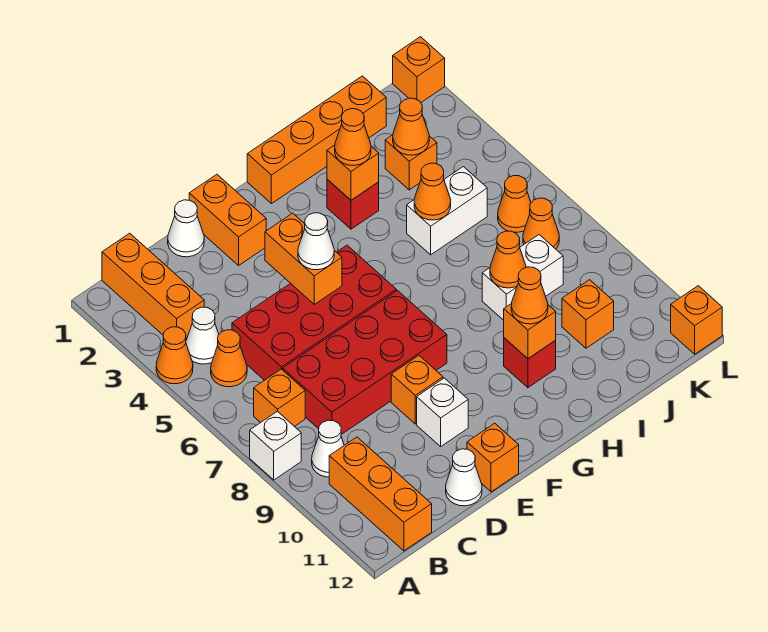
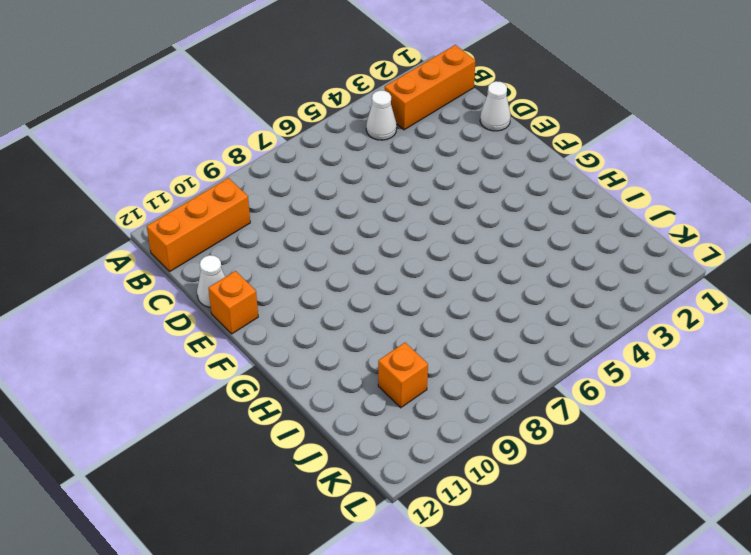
none -> orange 1x1 cone [156,327,193,384]
none -> white 1x1 brick [250,411,301,480]
none -> orange 1x1 cone [211,330,247,387]
none -> orange 1x1 brick [254,369,305,427]

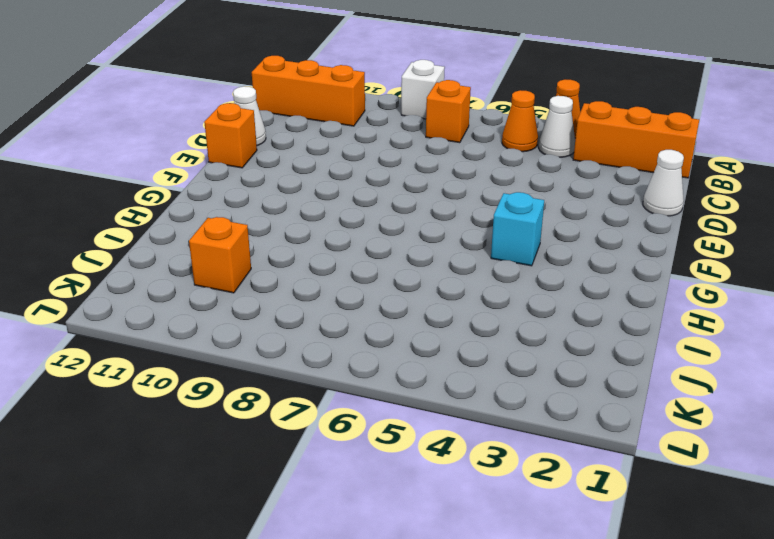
cyan 1x1 brick [491,192,544,266] -> none
none -> white 1x1 cone [312,420,344,477]
none -> red 2x4 brick [232,245,396,380]
none -> red 2x4 brick [283,291,447,434]
none -> orange 1x2 brick [189,174,266,265]

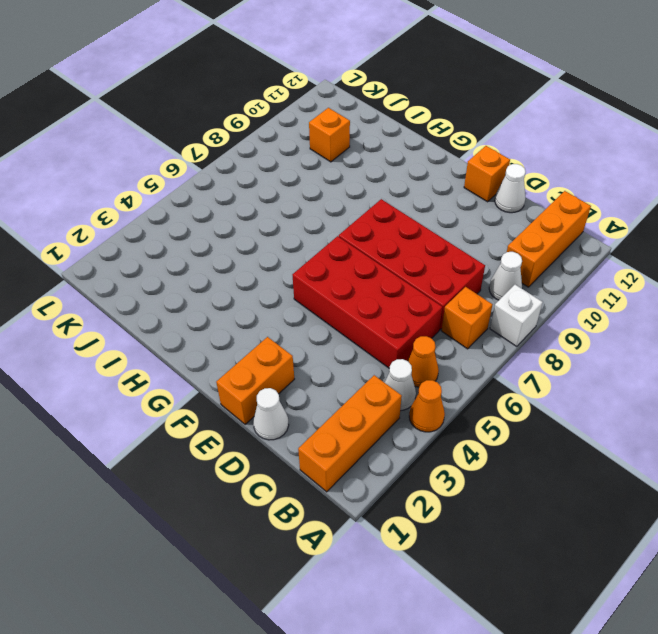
none -> orange 1x1 brick [391,356,443,424]
none -> white 1x1 brick [417,378,468,446]
none -> orange 1x4 brick [247,76,386,204]
none -> red 1x1 brick [327,179,379,229]

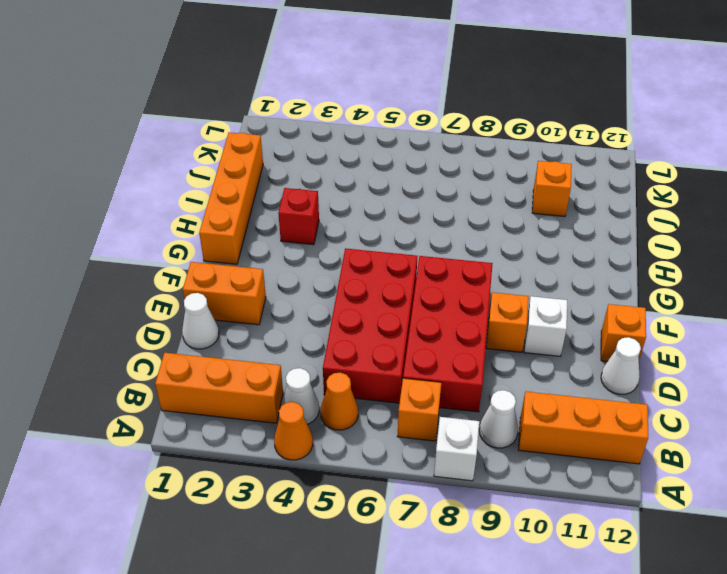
none -> red 1x1 brick [504,338,556,388]
none -> white 1x2 brick [407,167,487,255]
none -> white 1x2 brick [482,235,563,320]
none -> orange 1x1 brick [385,135,437,190]

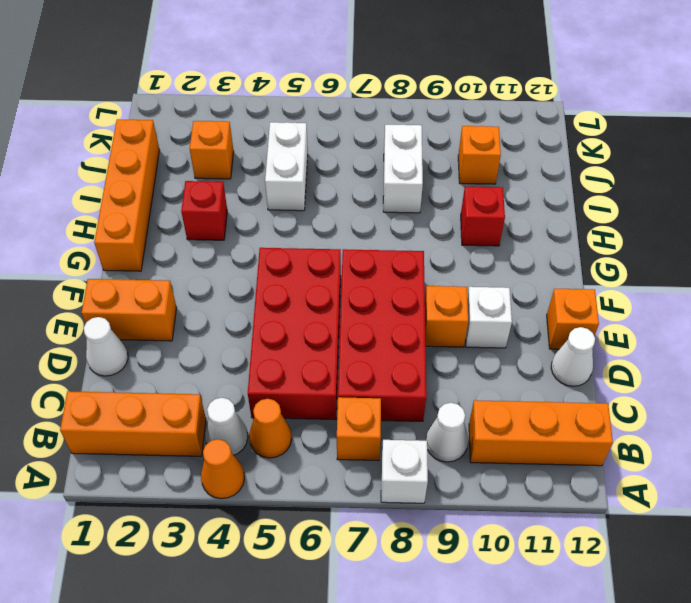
none -> orange 1x1 cone [498,176,531,232]
none -> orange 1x1 cone [523,198,559,249]
none -> orange 1x1 brick [393,37,445,102]
none -> orange 1x1 brick [671,286,722,354]

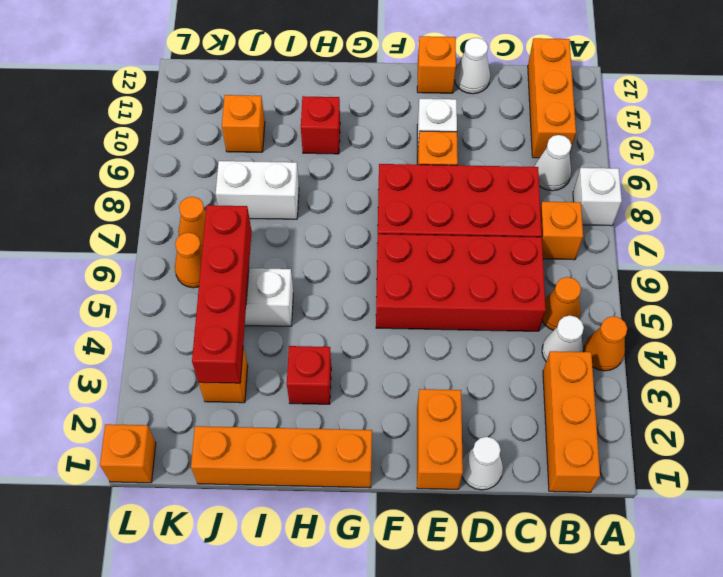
red 1x4 brick [192,205,252,383] -> orange 1x1 cone [393,98,429,155]
none -> orange 1x1 brick [671,286,722,354]
none -> orange 1x2 brick [265,213,342,304]
none -> orange 1x1 brick [327,145,379,200]
none -> orange 1x1 brick [504,303,556,359]

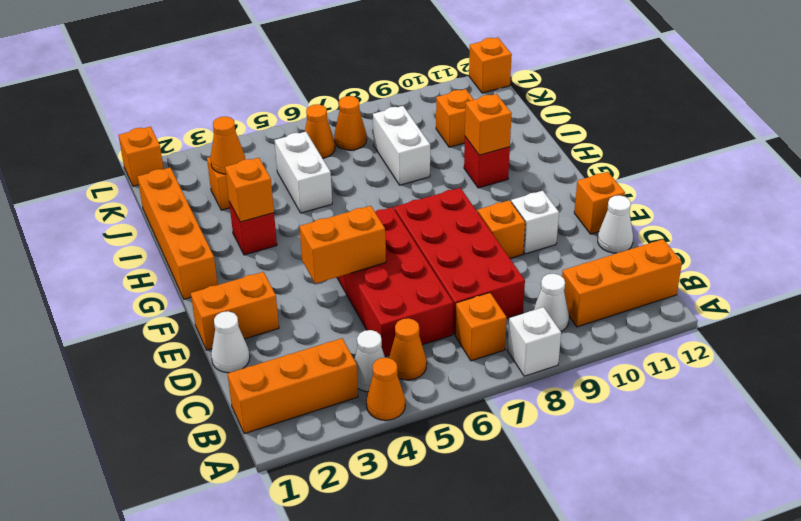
none -> orange 1x1 cone [414,163,451,220]
none -> orange 1x1 cone [490,231,526,288]
none -> white 1x1 cone [298,213,334,270]
none -> orange 1x1 cone [335,109,371,166]

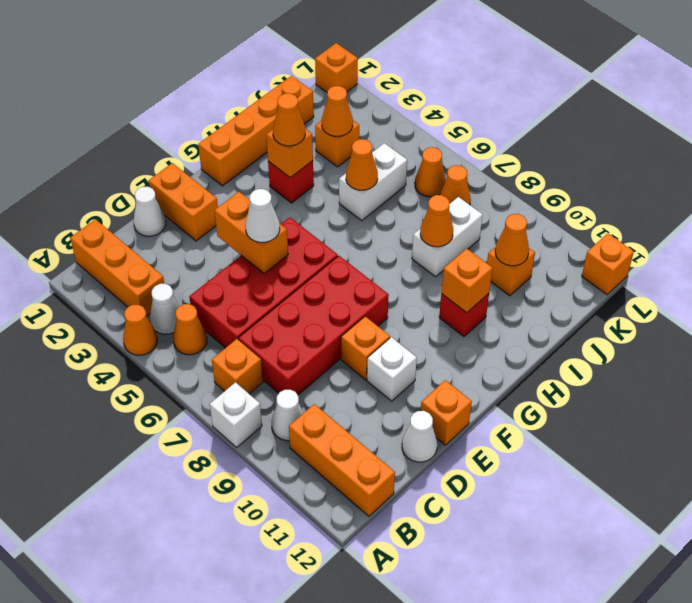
orange 1x1 cone [495,214,529,266] -> orange 1x1 cone moved to [511,267,548,324]

